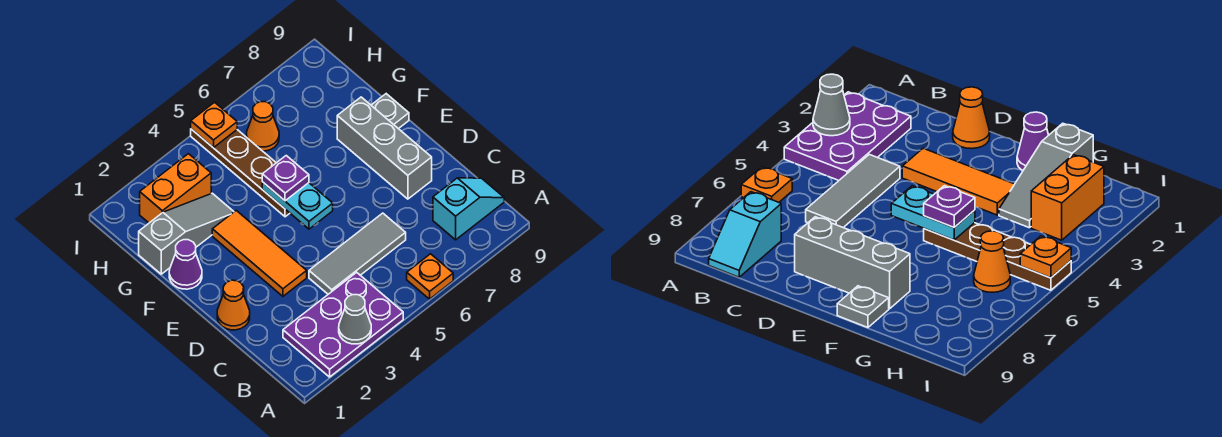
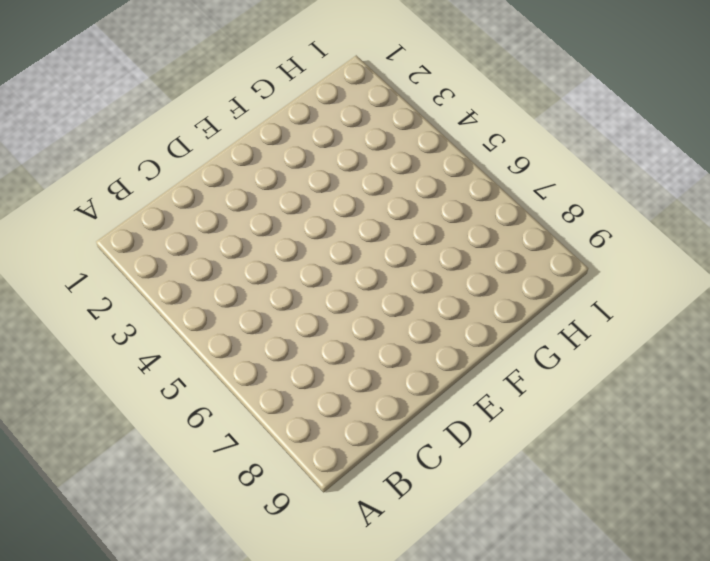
none -> purple 2x3 plate [283,272,403,377]
none -> orange 1x1 plate [407,254,453,299]
none -> cyan 1x2 slope [433,178,504,240]

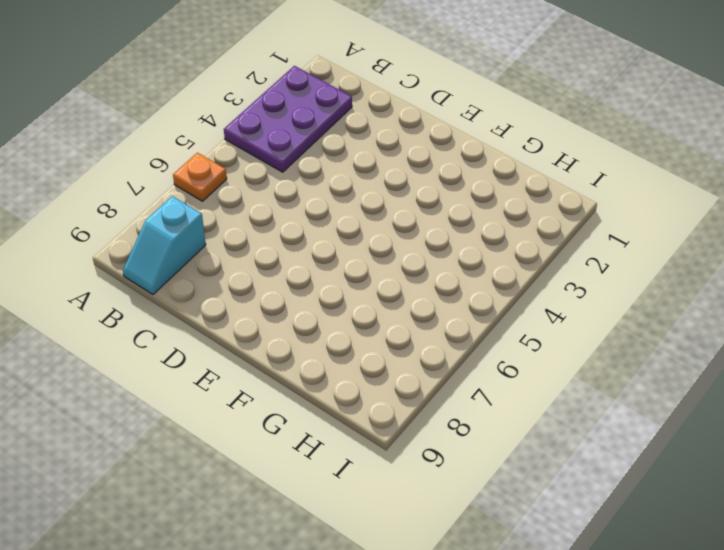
none -> grey 1x3 tile [309,213,406,294]
none -> orange 1x1 cone [217,280,250,330]
none -> orange 1x3 tile [212,210,307,296]

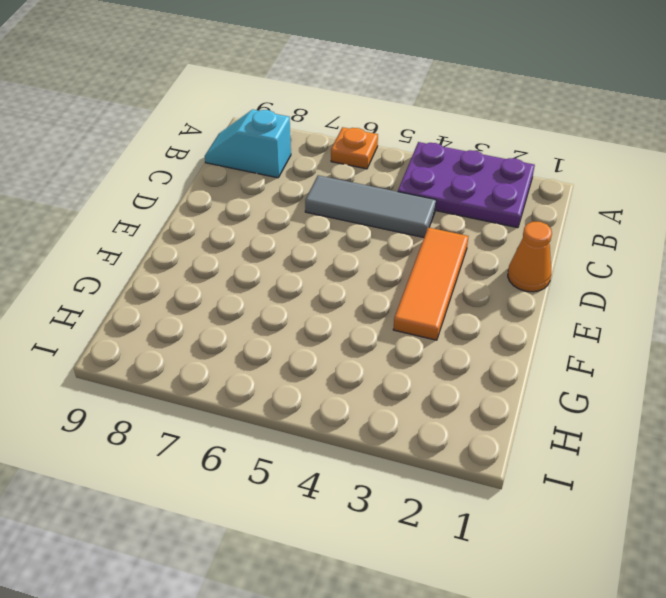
none -> grey 1x3 brick [337,97,432,199]
none -> purple 1x1 cone [169,240,202,289]
none -> brown 1x4 plate [191,129,290,217]

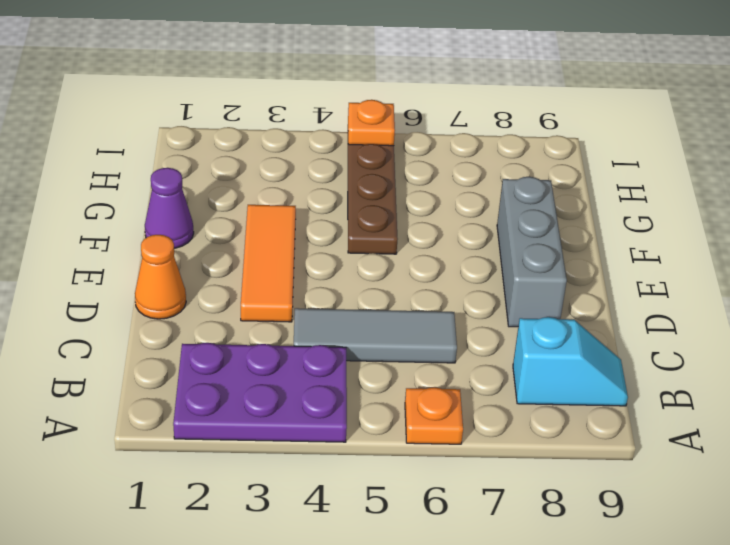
none -> grey 1x1 plate [371,94,409,129]
none -> grey 1x3 slope [139,193,234,274]
none -> orange 1x2 brick [140,154,211,223]

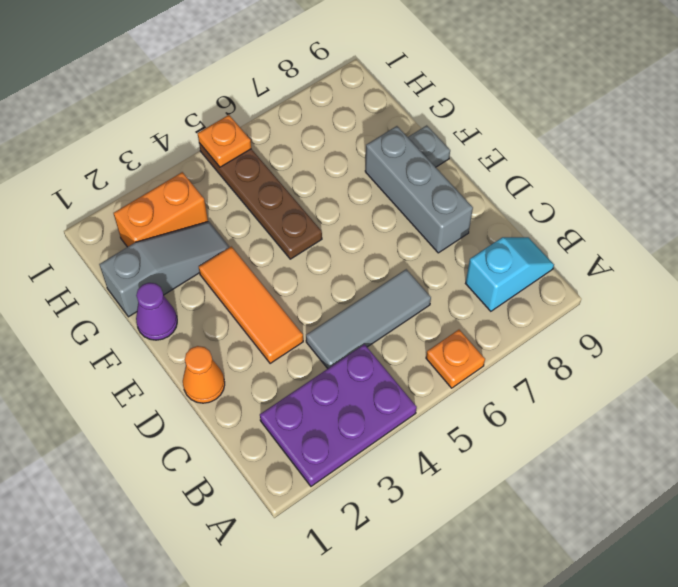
none -> orange 1x1 cone [247,102,279,151]
none -> grey 1x1 cone [339,295,371,344]
none -> cyan 1x2 plate [262,182,333,229]

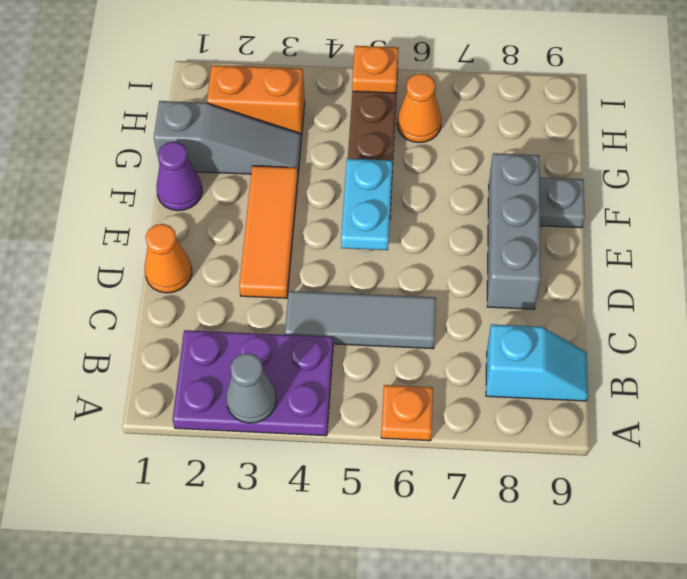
none -> purple 1x1 plate [262,156,309,201]

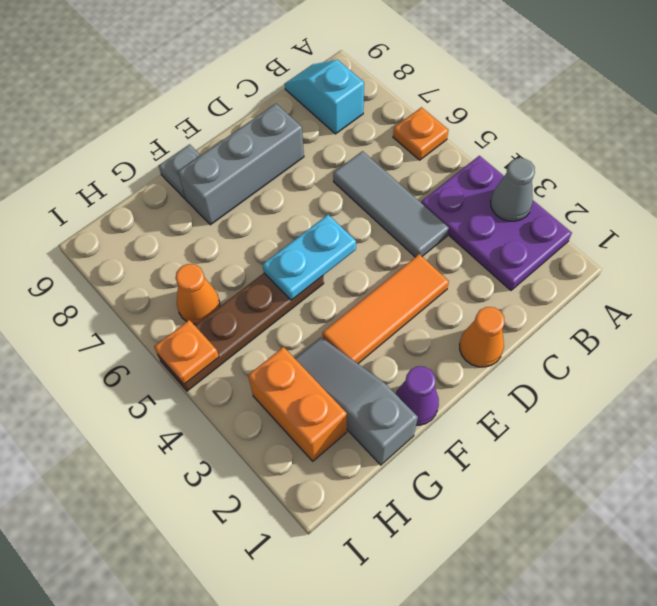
none -> purple 1x1 plate [262,156,309,201]

